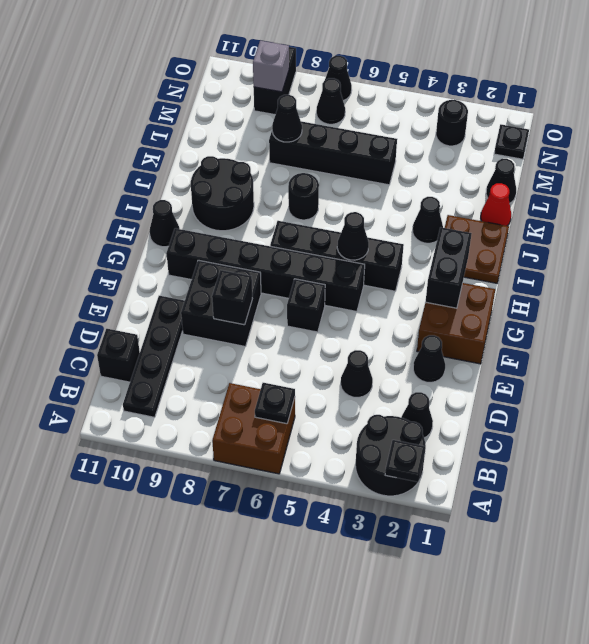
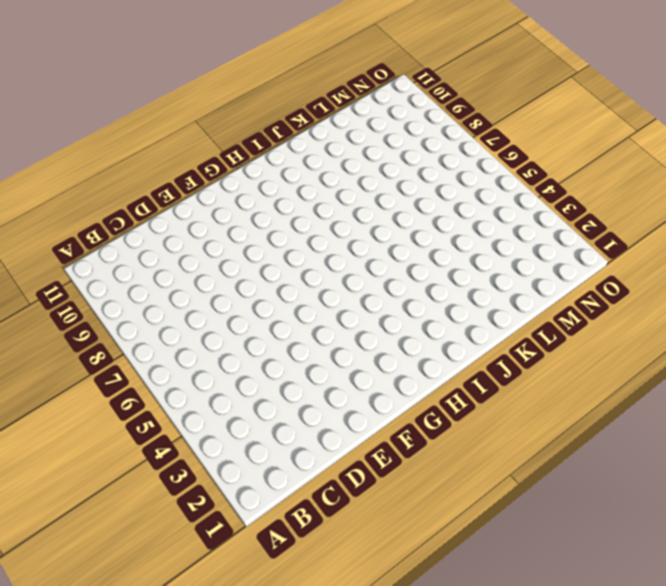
none -> black 2x2 round brick [356,415,426,496]
none -> brown 2x2 brick [212,383,295,474]
none -> black 1x4 plate [123,296,185,417]
none -> black 1x1 cone [401,392,433,438]

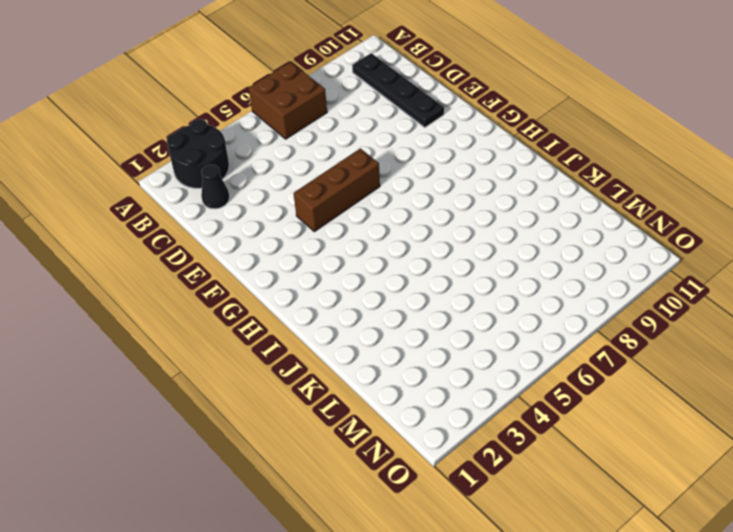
brown 1x3 brick [294,148,380,232] -> black 1x1 brick [287,279,325,332]
none -> black 1x1 brick [97,329,140,382]
none -> black 1x1 cone [341,350,373,397]
none -> black 1x1 cone [413,335,445,382]
none -> black 2x2 brick [181,260,261,347]

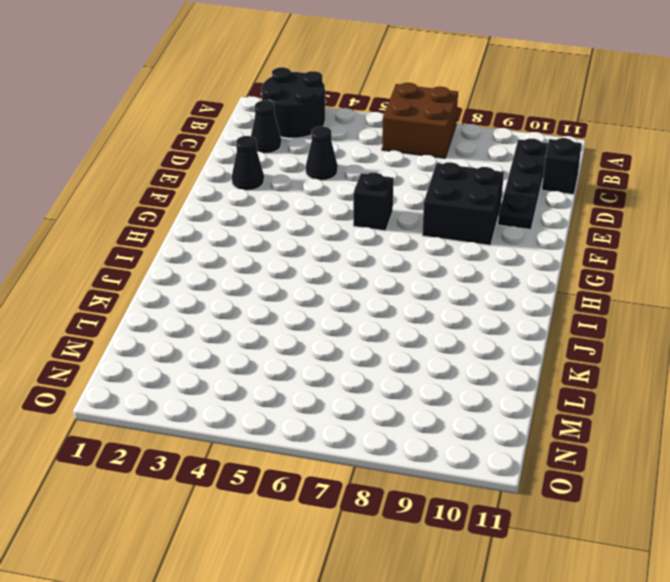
none -> brown 2x2 brick [417,283,495,364]
none -> black 1x6 brick [166,228,365,312]
none -> black 1x4 brick [270,221,404,291]
none -> black 1x1 cone [149,200,180,247]

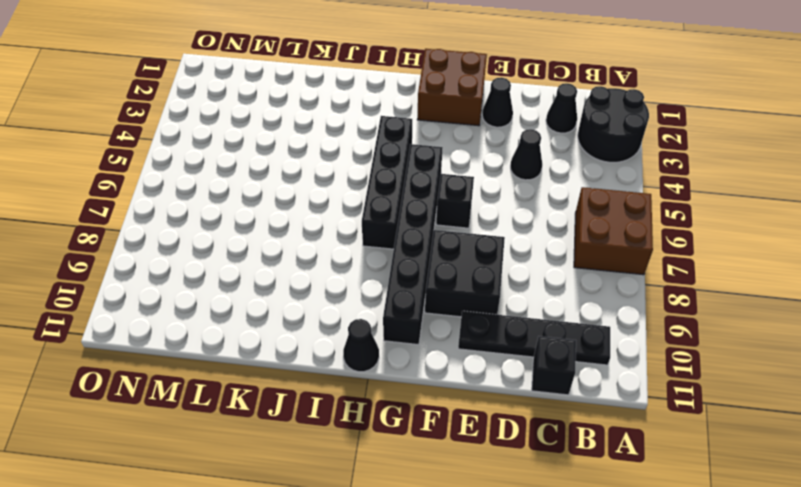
none -> brown 2x2 plate [445,215,509,283]
none -> black 2x2 round brick [191,156,254,231]
none -> black 1x1 cone [413,197,443,243]
none -> black 1x1 round brick [288,173,319,220]

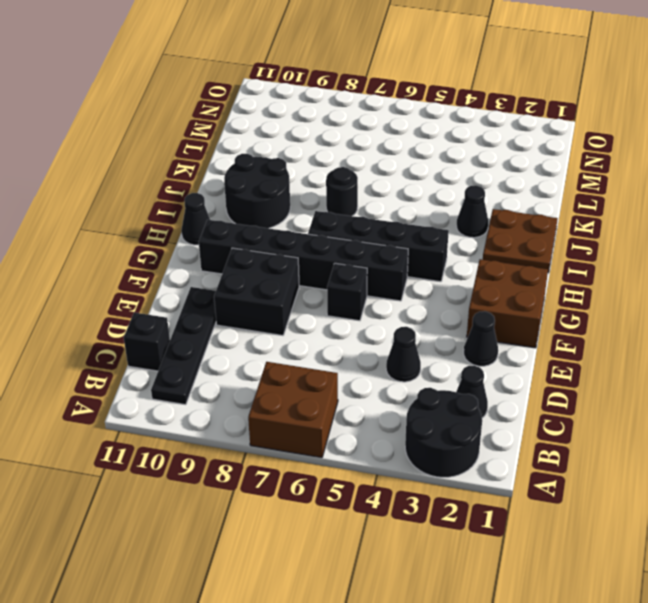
none -> red 1x1 cone [481,183,511,226]
none -> black 1x1 cone [486,159,516,203]
none -> black 1x4 brick [269,121,397,185]
none -> black 1x1 plate [494,124,529,159]

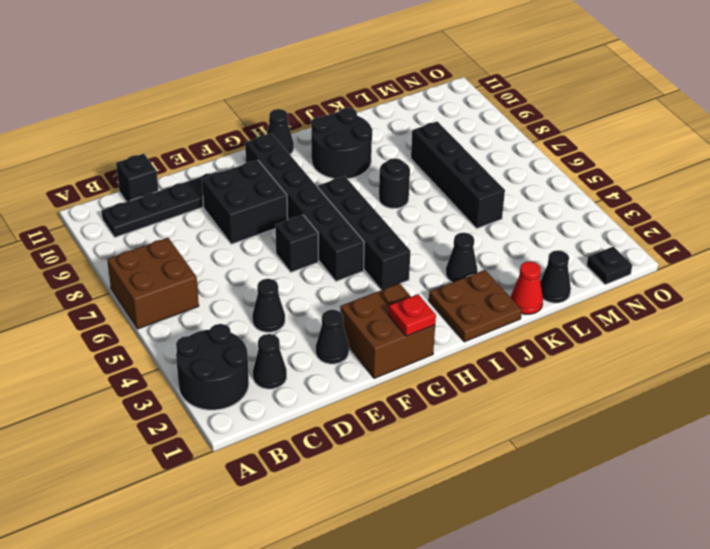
red 1x1 plate [389,294,436,336] -> none
none -> black 1x1 round brick [436,100,468,146]
none -> black 1x1 cone [316,78,345,124]
none -> black 1x2 brick [254,47,296,115]
none -> black 1x1 cone [325,56,352,101]

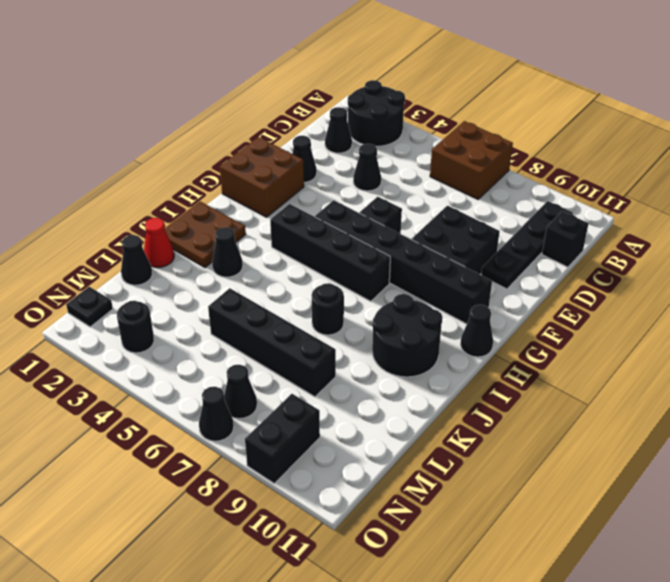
none -> black 1x1 plate [385,440,426,482]
none -> black 1x1 plate [255,383,295,424]
none -> black 1x1 brick [212,270,253,325]
none -> black 1x2 brick [426,227,472,308]

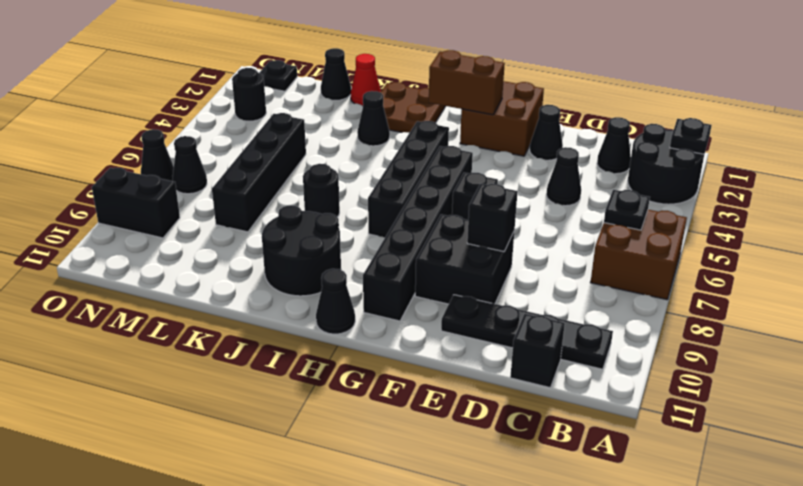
brown 1x2 brick [429,50,505,115] -> black 1x2 brick [426,227,472,308]
none -> black 1x1 cone [337,212,369,260]
none -> black 1x1 cone [272,95,302,142]
none -> grey 1x1 brick [253,41,289,92]

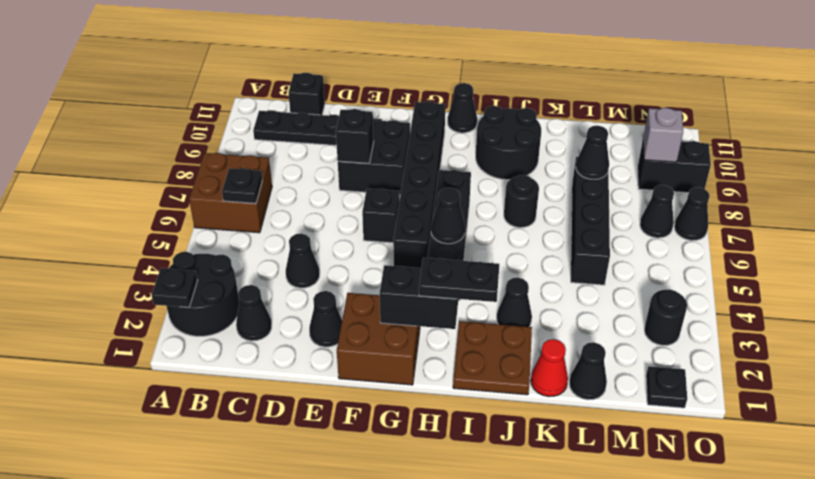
black 1x2 plate [419,258,500,302] -> none

